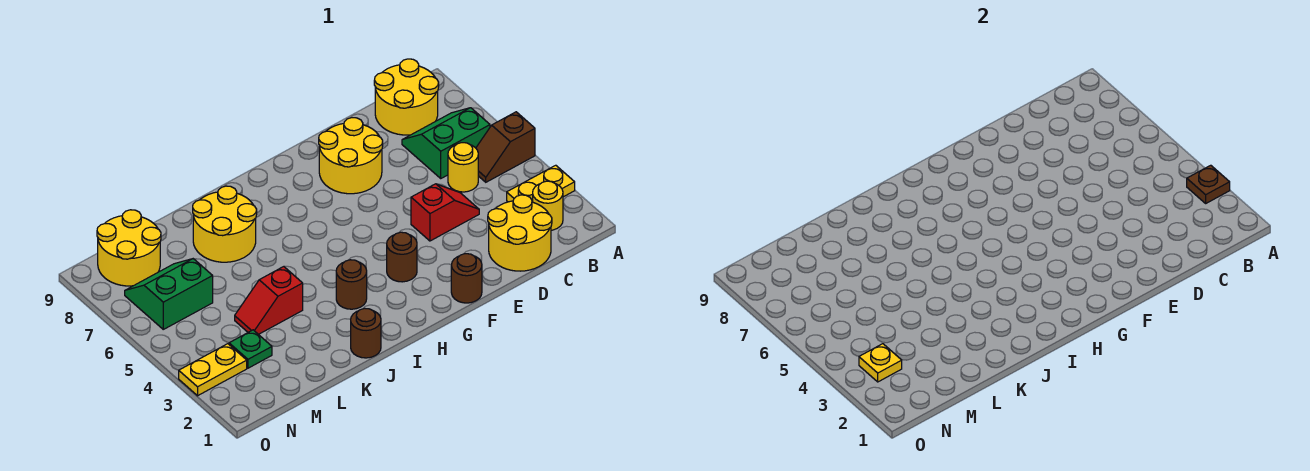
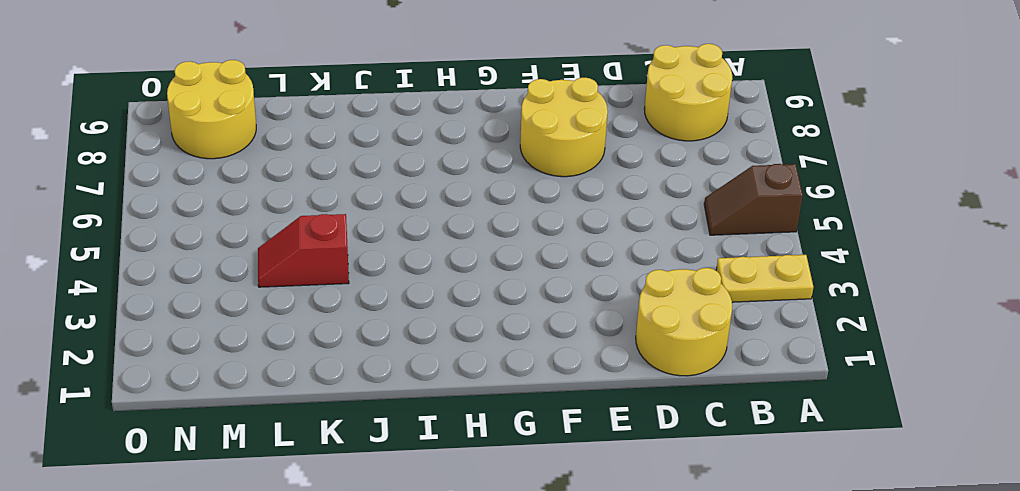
none -> yellow 1x1 round brick [533,181,563,230]
none -> green 2x2 slope [402,108,490,178]
none -> yellow 1x1 round brick [448,143,478,192]

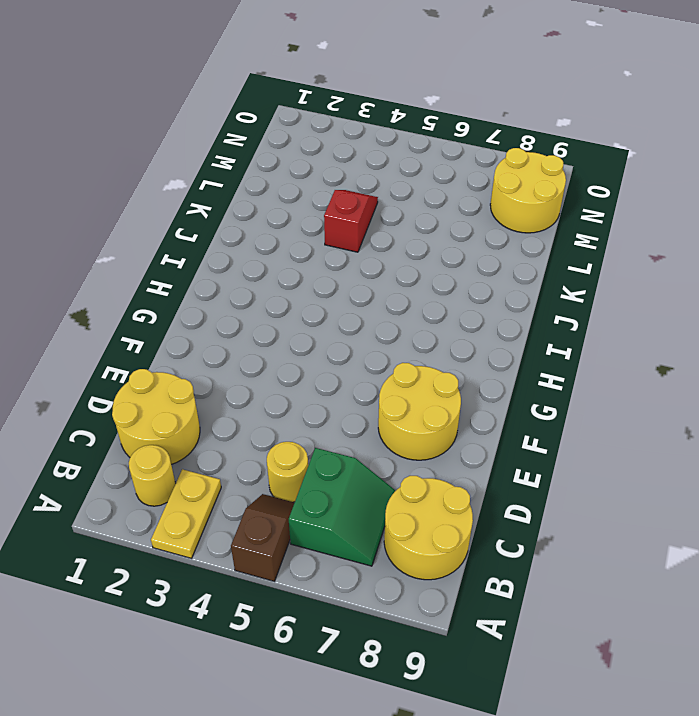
none -> red 1x2 slope [411,184,479,241]
none -> brown 1x1 round brick [451,254,482,303]
none -> brown 1x1 round brick [387,232,417,282]

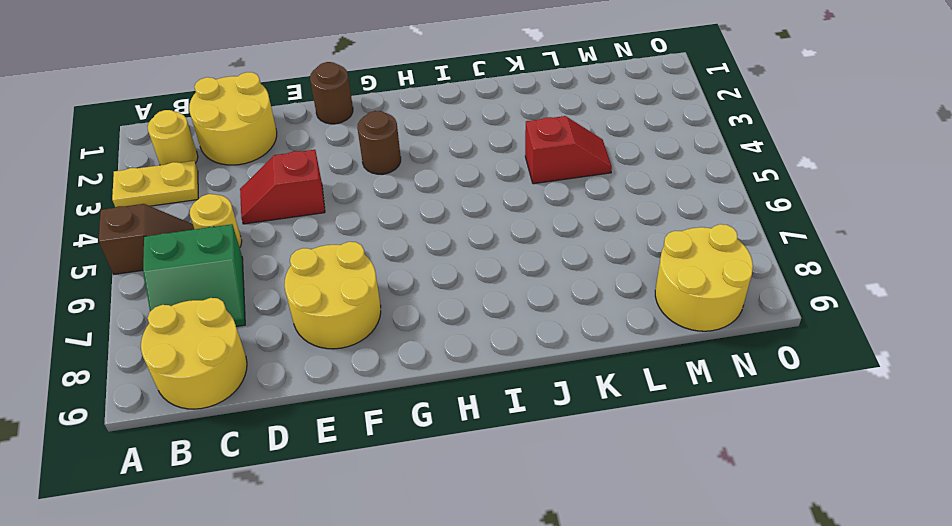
none -> brown 1x1 round brick [336,260,367,309]
none -> brown 1x1 round brick [351,308,381,358]
none -> yellow 2x2 round brick [193,186,257,262]

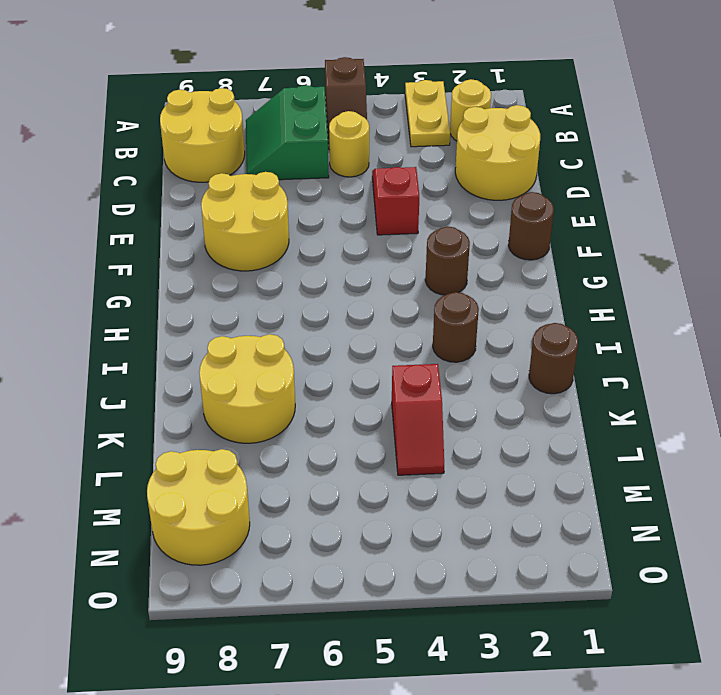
none -> green 1x1 plate [229,330,272,368]
none -> green 2x2 slope [125,259,213,329]
none -> yellow 1x2 plate [179,344,247,396]

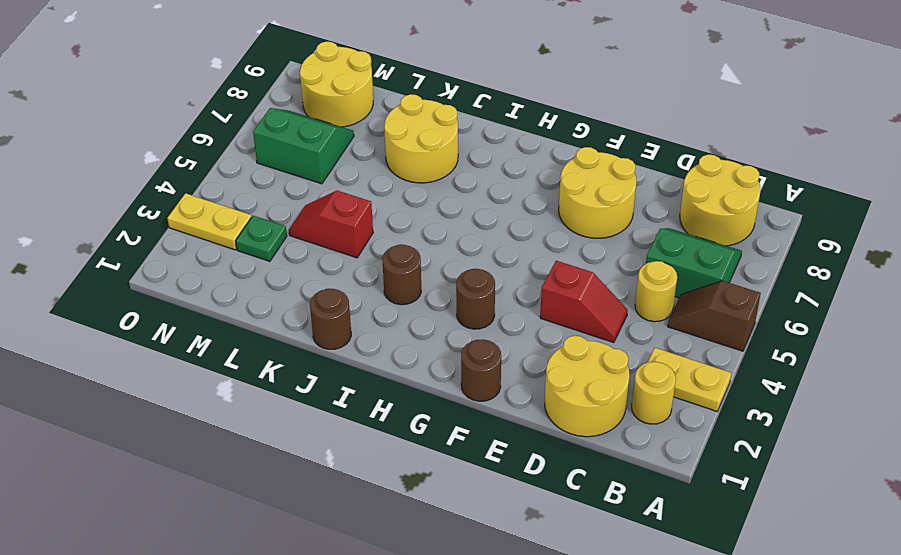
none -> brown 1x1 plate [1187,165,1230,203]
none -> yellow 1x1 plate [859,344,902,382]

